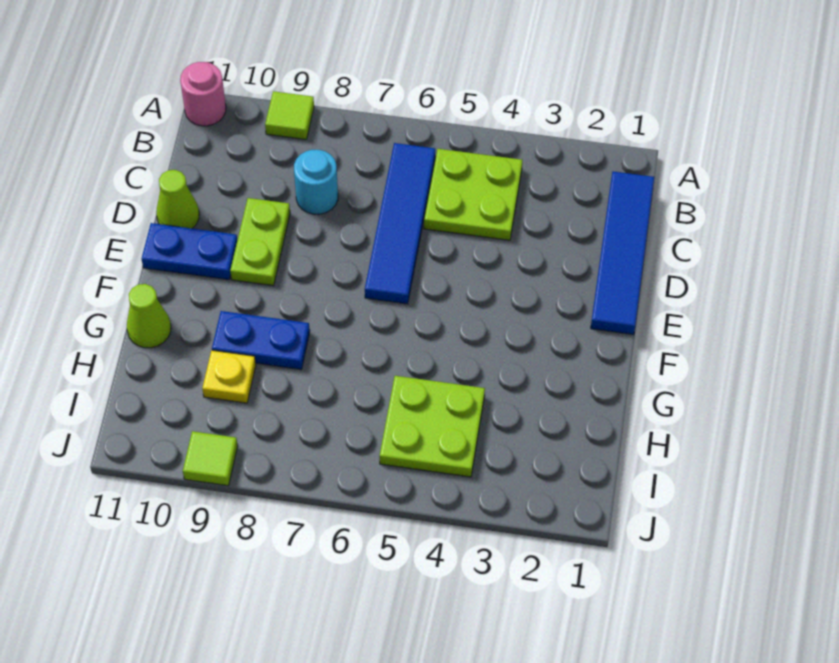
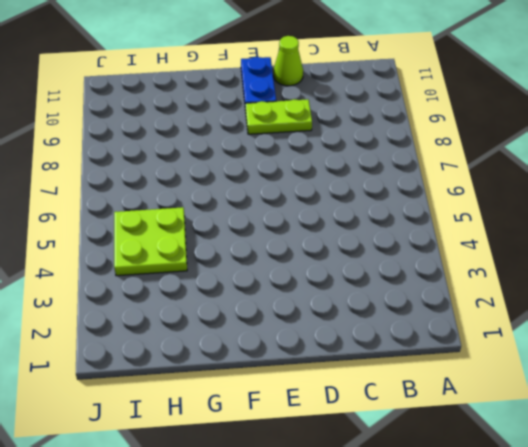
none -> lime 1x1 tile [265,91,314,139]
none -> pink 1x1 round brick [180,62,226,126]
none -> blue 1x4 tile [591,171,654,335]

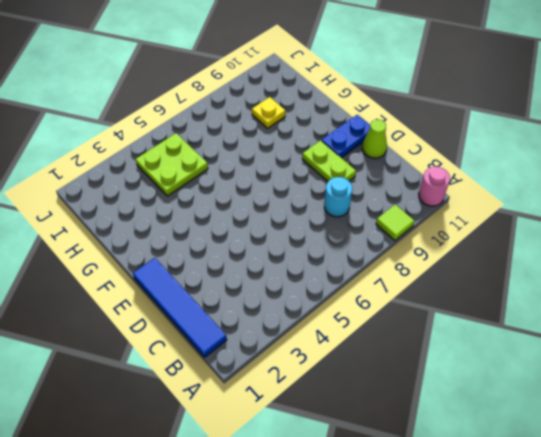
none -> lime 2x2 plate [424,149,522,240]
none -> blue 1x4 tile [365,143,435,304]
none -> blue 1x2 plate [212,311,310,369]

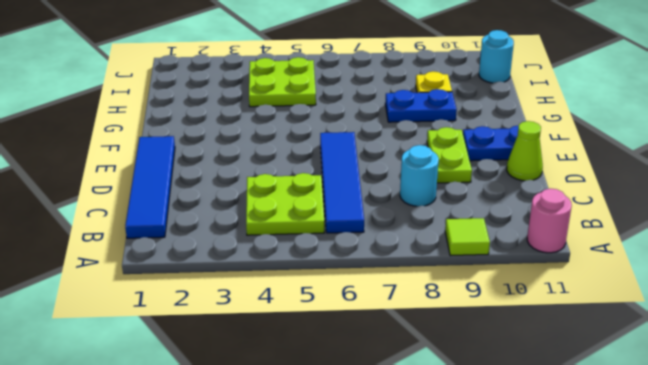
cyan 1x1 round brick [479,30,514,83] -> none
none -> lime 1x1 cone [127,284,171,348]
none -> lime 1x1 tile [183,431,238,486]

